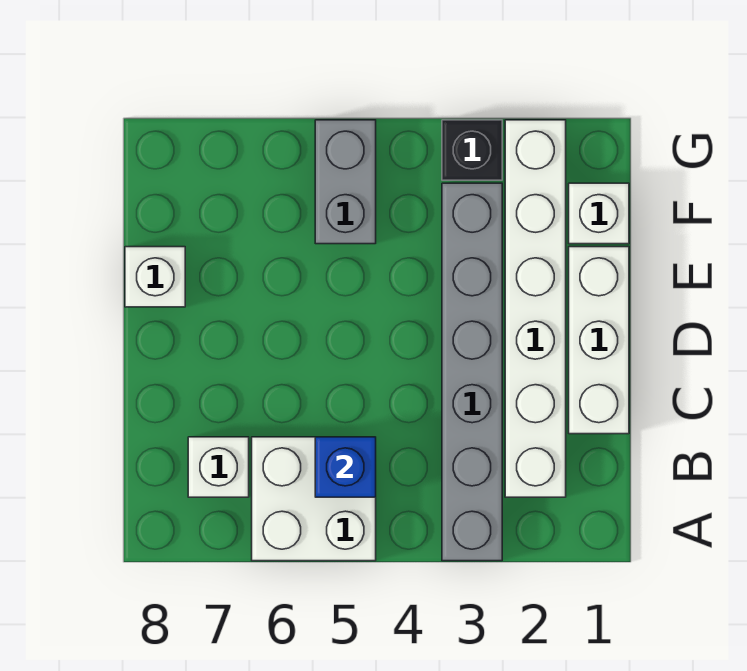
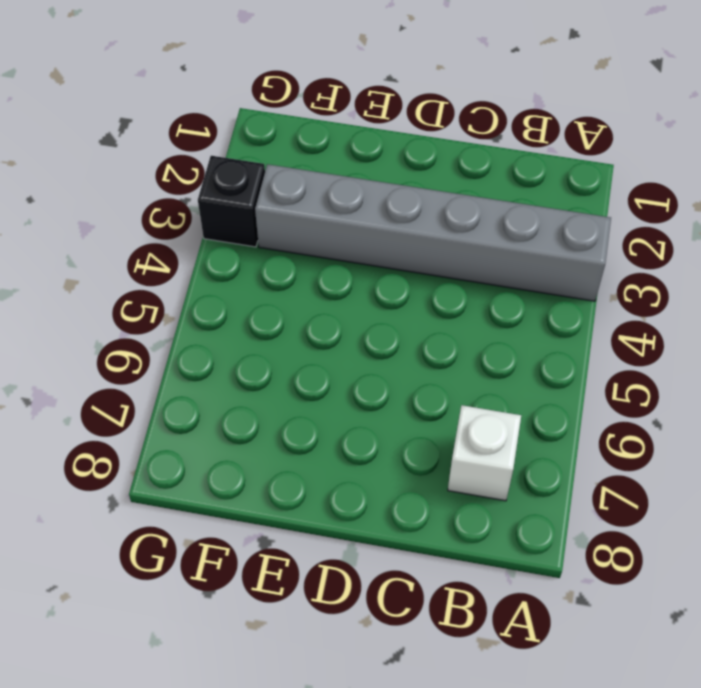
none -> white 2x2 brick [252,437,376,561]
none -> white 1x6 brick [505,120,566,497]

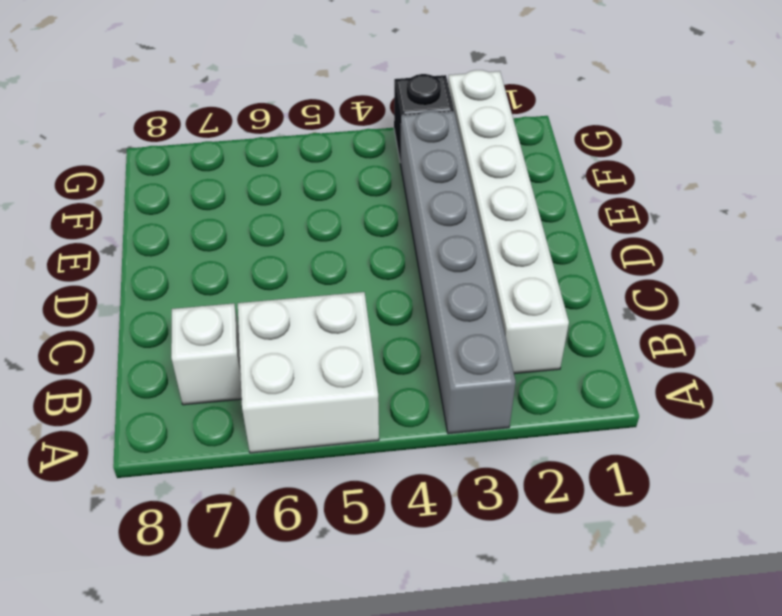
none -> white 1x3 brick [569,247,629,434]
none -> white 1x1 brick [125,247,185,307]

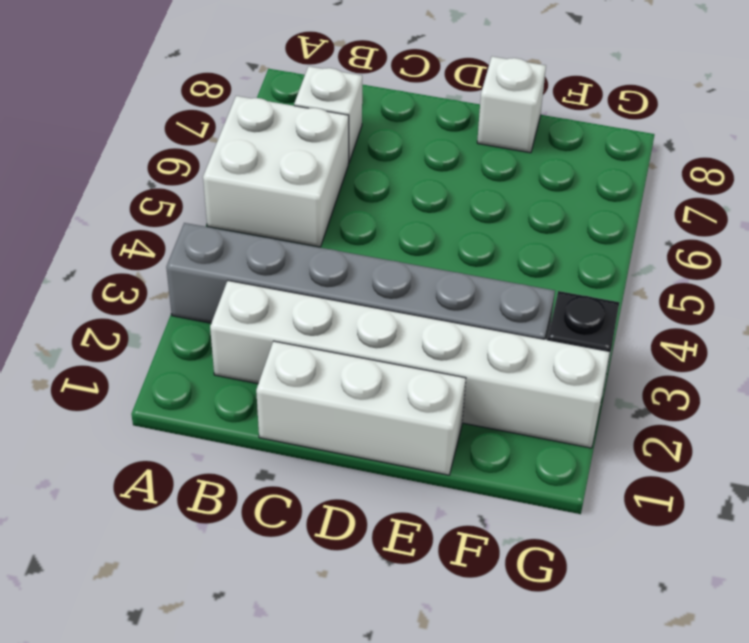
none -> white 1x1 brick [569,183,629,244]
none -> grey 1x2 brick [315,120,376,244]

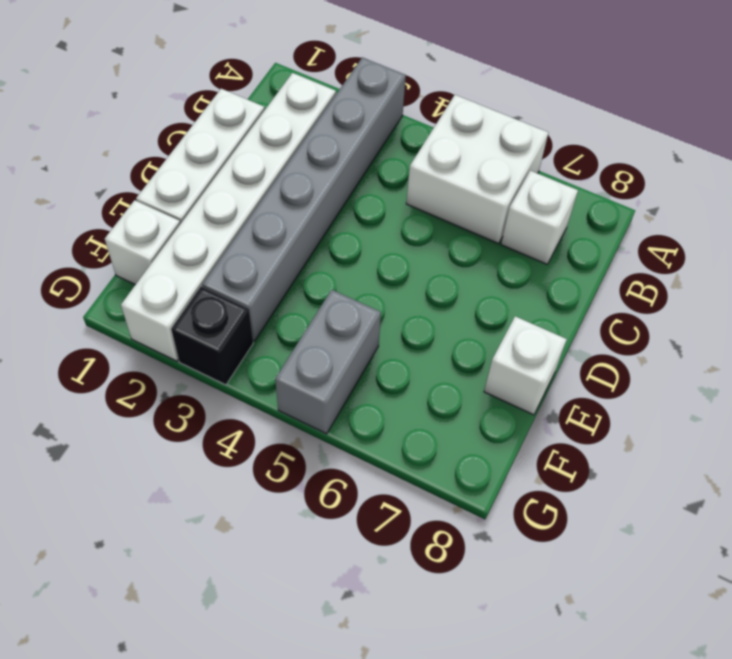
none -> blue 1x1 brick [315,437,376,497]

